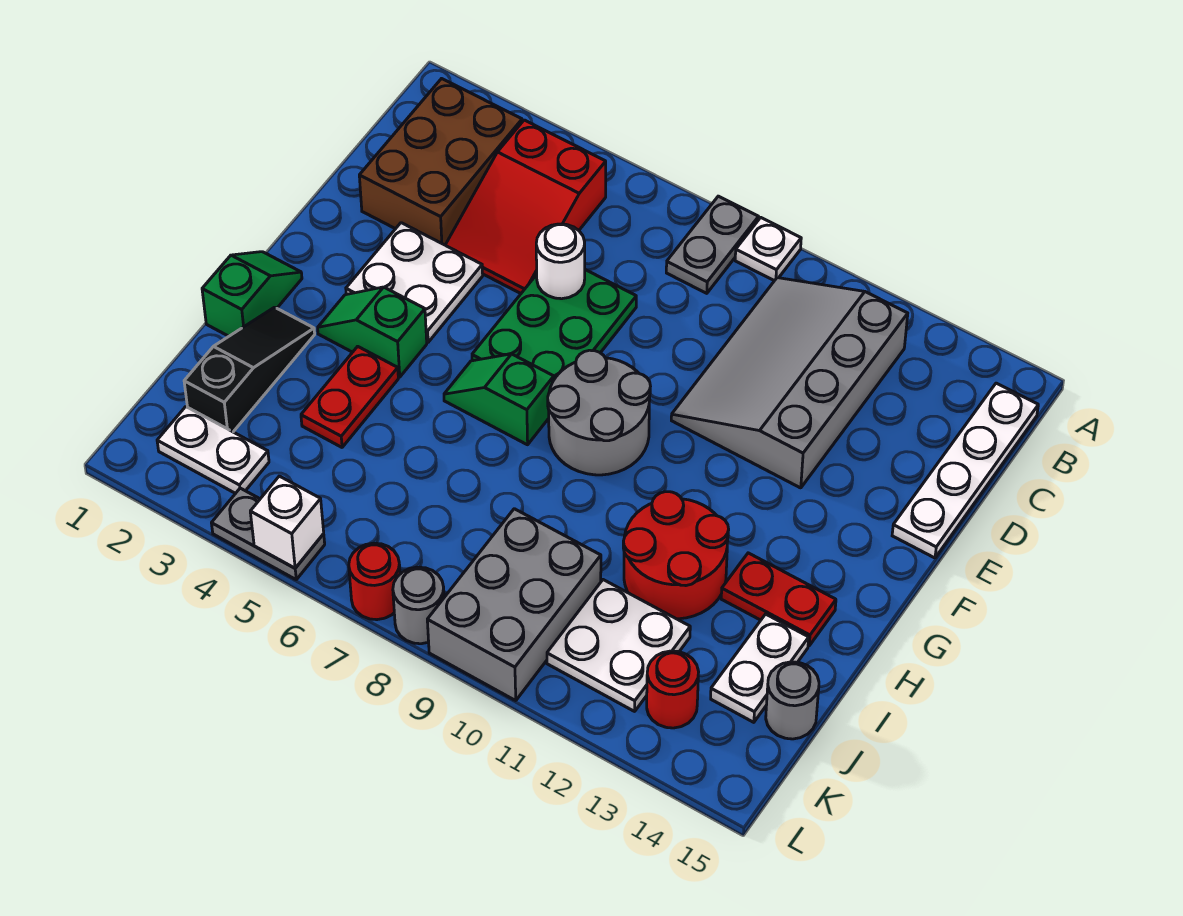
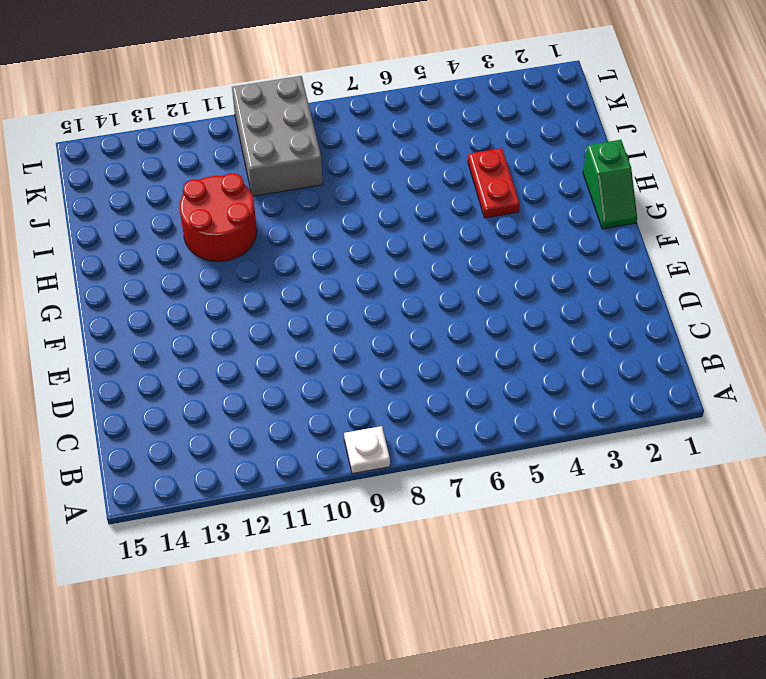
none -> grey 1x2 plate [666,196,759,293]
none -> brown 2x3 brick [359,79,522,245]
none -> red 2x3 slope [446,120,606,293]

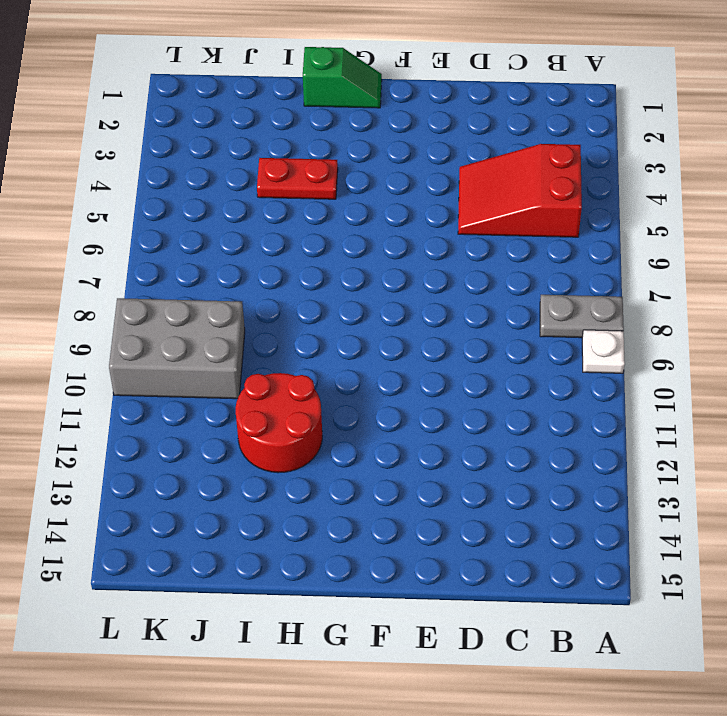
none -> brown 2x3 brick [359,79,522,245]
none -> grey 3x4 slope [671,278,908,488]
none -> white 1x4 plate [892,383,1038,558]

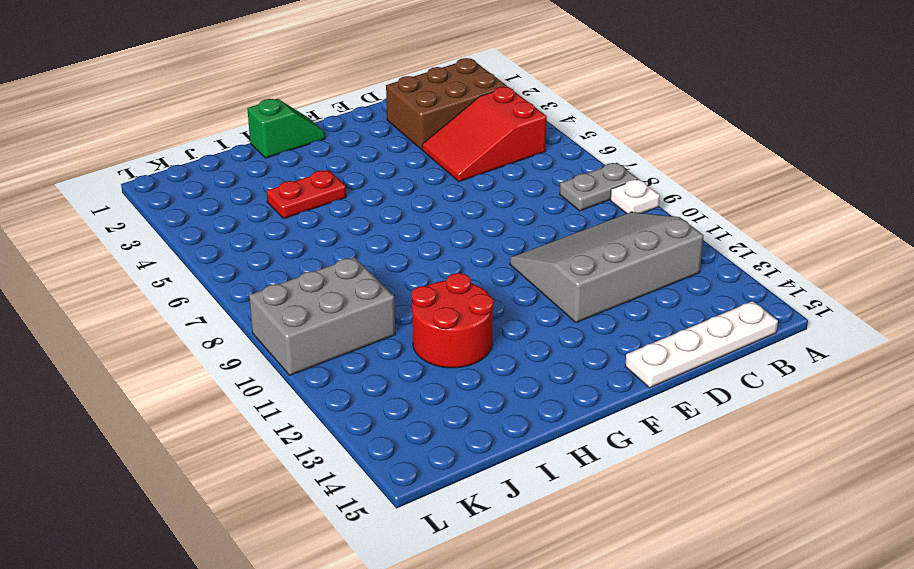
none -> green 2x3 plate [472,270,636,379]
none -> white 2x2 plate [346,223,483,342]
none -> grey 2x2 round brick [548,350,650,475]

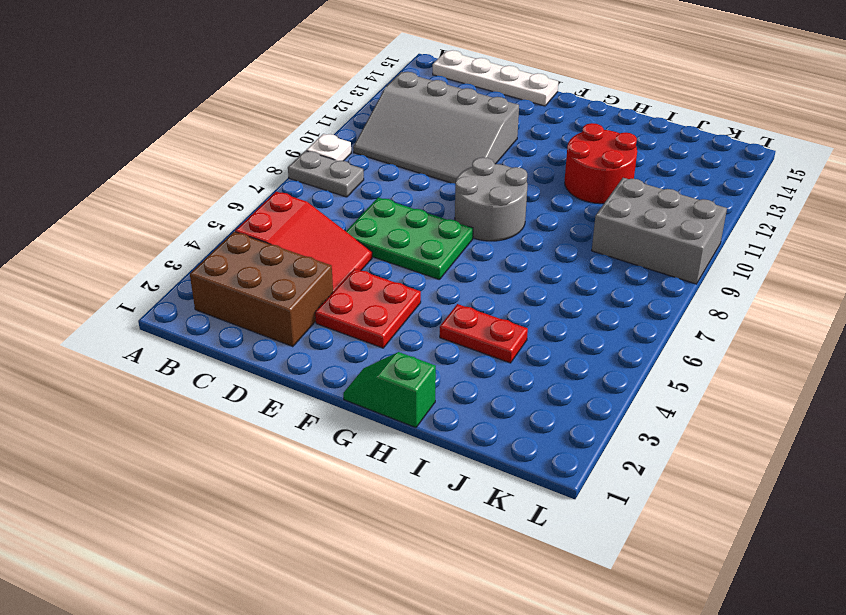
red 2x2 plate [315,269,421,348] -> white 2x2 plate [346,223,483,342]
none -> green 1x2 slope [318,287,427,377]
none -> green 1x2 slope [444,354,554,445]
none -> black 1x3 slope [184,307,315,432]

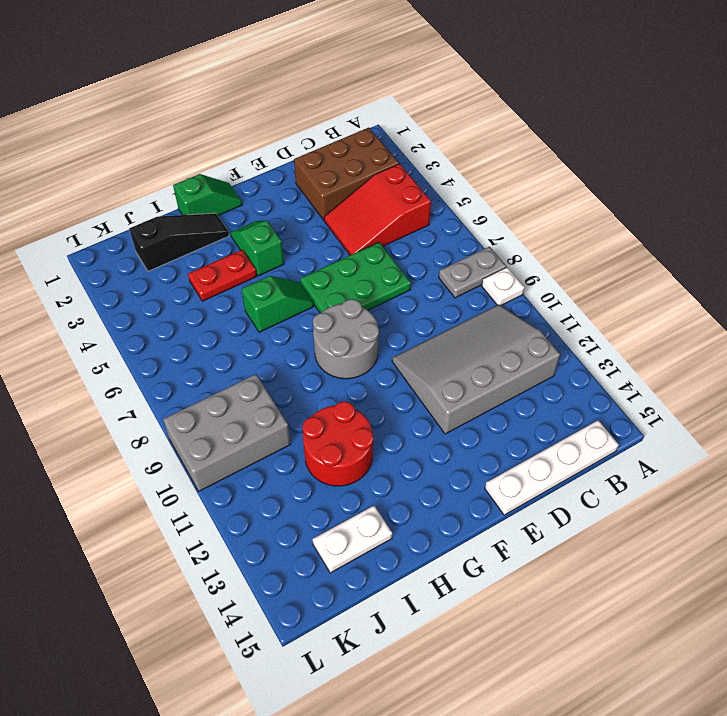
green 1x2 slope [242,276,314,332] -> green 1x2 slope turned to [444,354,554,445]
none -> white 2x2 plate [346,223,483,342]
none -> red 1x2 plate [721,553,836,646]
none -> white 2x2 plate [547,580,690,711]

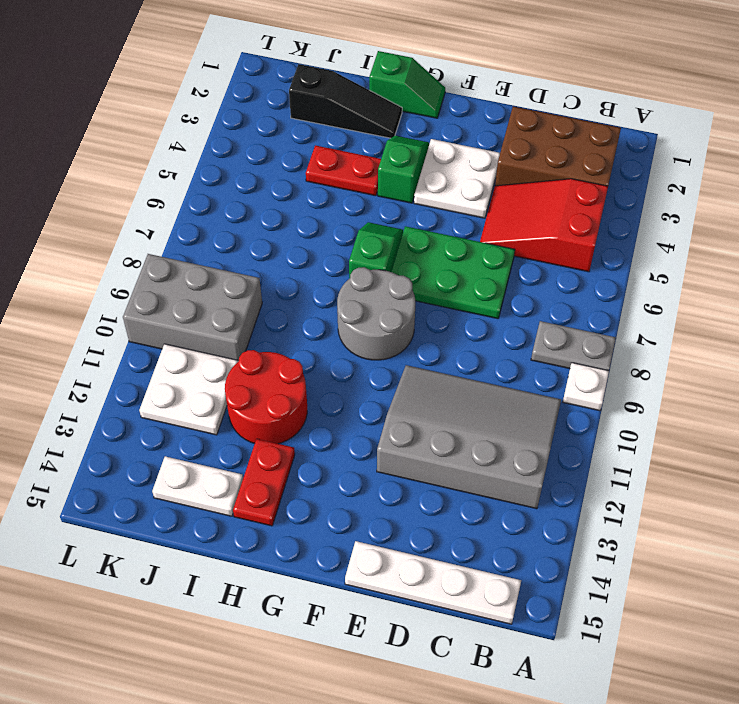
none -> grey 1x1 round brick [766,662,819,739]
none -> white 1x2 plate [157,407,269,494]
none -> red 1x1 round brick [647,651,699,728]

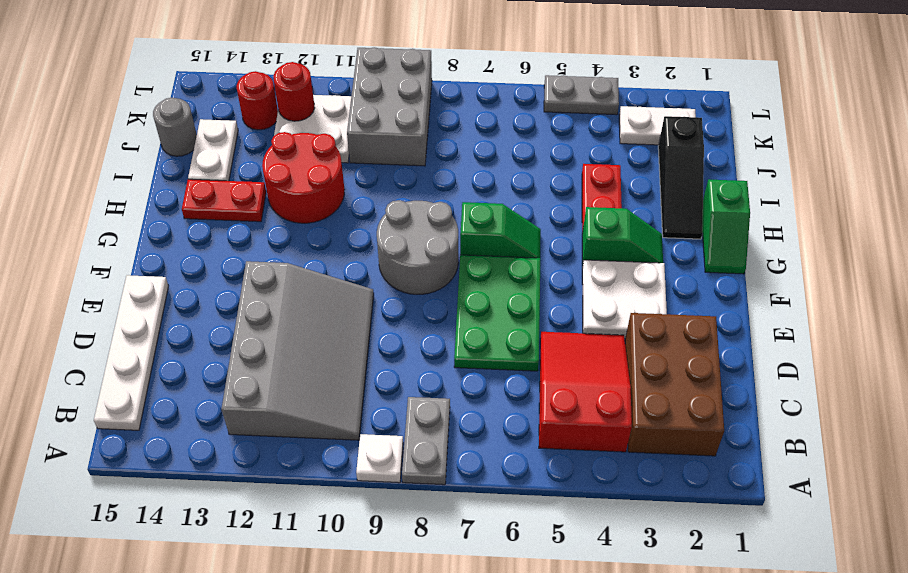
red 1x1 round brick [273,62,314,121] -> red 1x1 round brick moved to [349,543,400,620]
none -> grey 1x1 round brick [393,567,444,644]
none -> white 1x1 round brick [536,224,585,299]
none -> white 1x1 brick [250,476,324,568]

